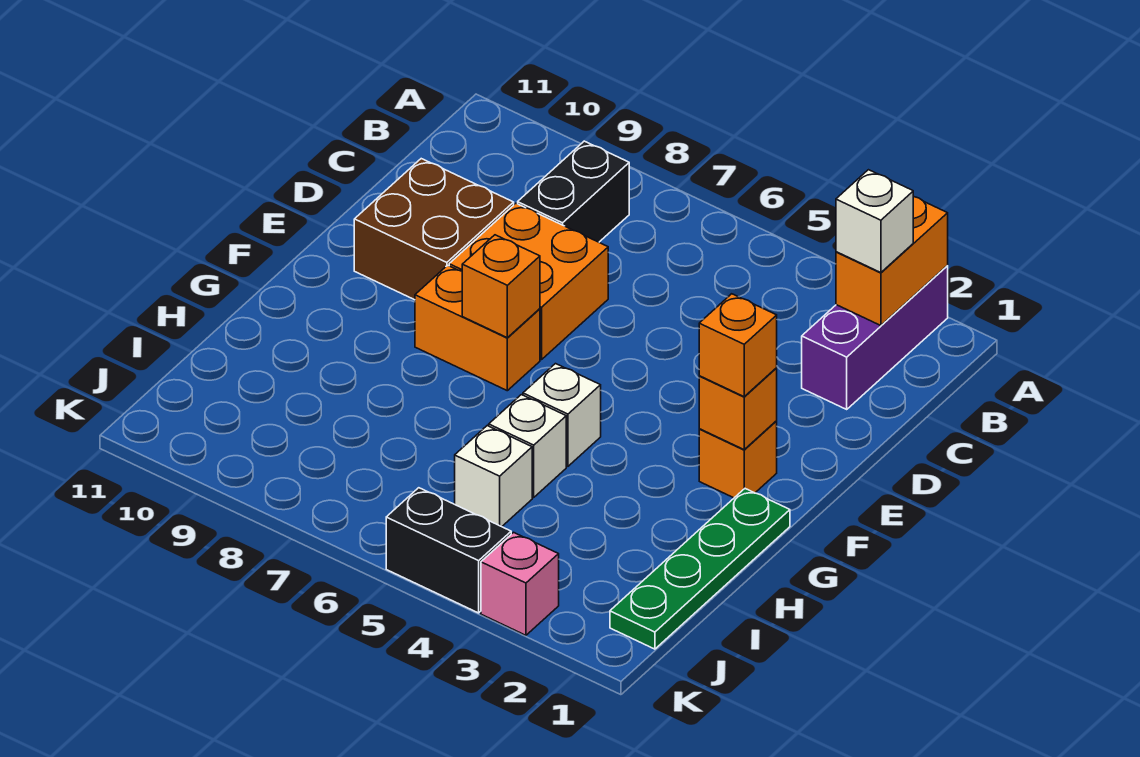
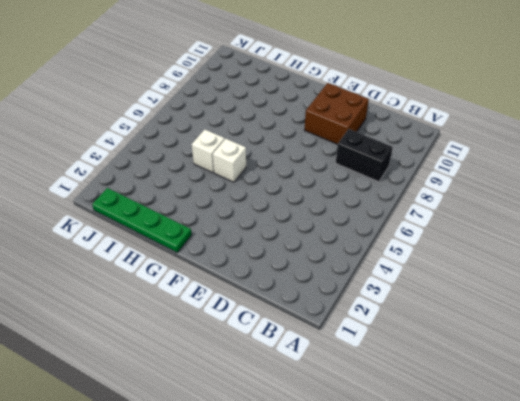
none -> purple 1x3 brick [802,266,948,409]
none -> orange 2x2 brick [449,203,608,360]
none -> orange 1x1 brick [699,421,777,498]

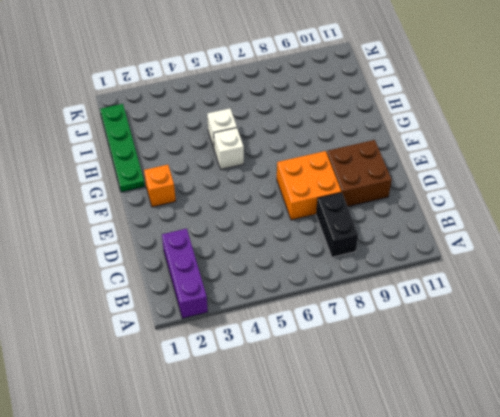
none -> orange 1x2 brick [415,265,540,391]
none -> white 1x1 brick [455,426,532,527]
none -> pink 1x1 brick [481,532,559,635]

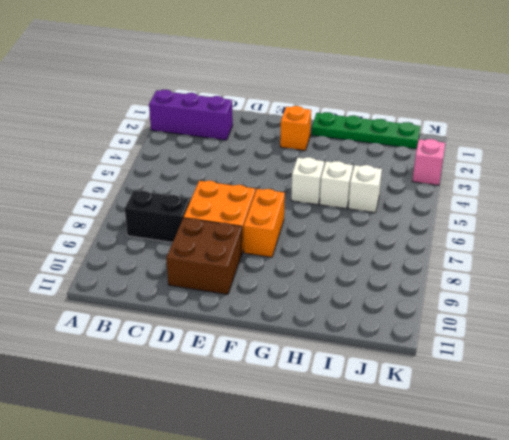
none -> black 1x2 brick [386,488,511,613]
none -> orange 1x2 brick [836,196,948,326]
none -> orange 1x1 brick [699,368,777,450]

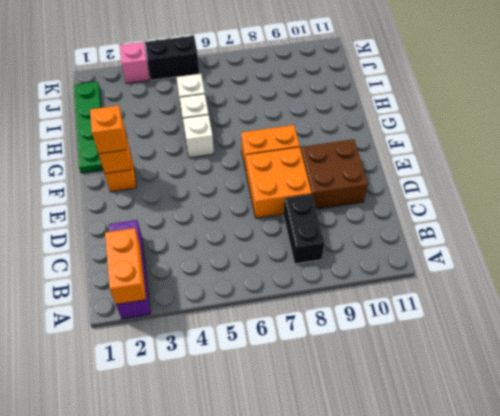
none -> orange 1x1 brick [462,235,540,338]
none -> white 1x1 brick [836,170,913,273]

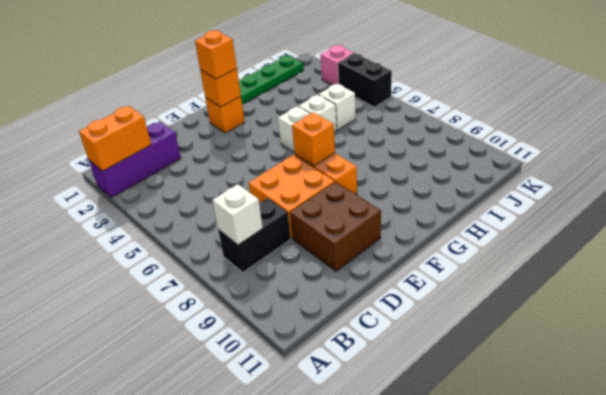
white 1x1 brick [212,184,263,245] -> white 1x1 brick moved to [836,170,913,273]

